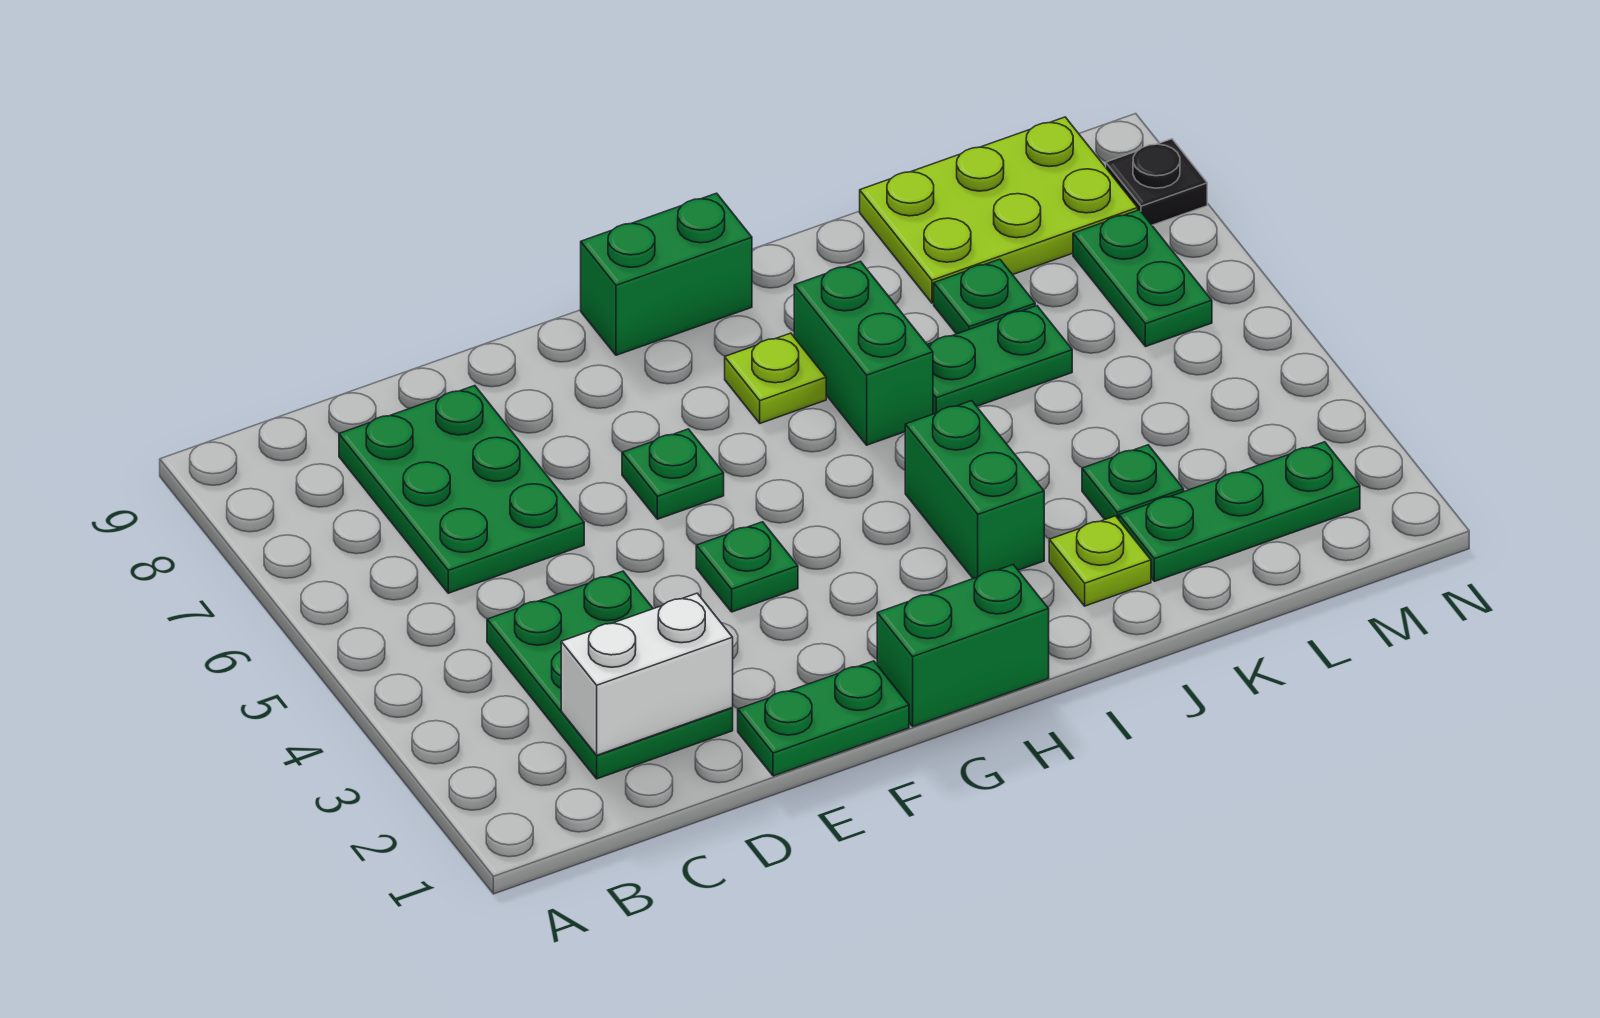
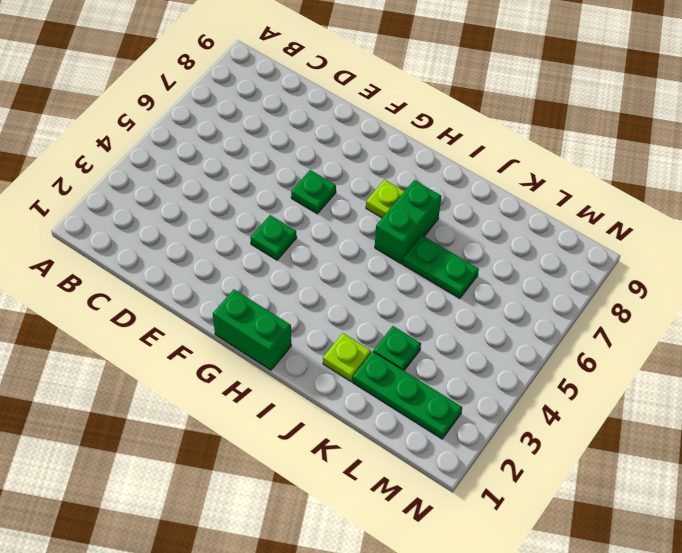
none -> green 2x3 plate [487,571,733,779]
none -> green 2x3 plate [339,386,584,593]
none -> green 1x2 plate [738,661,909,776]

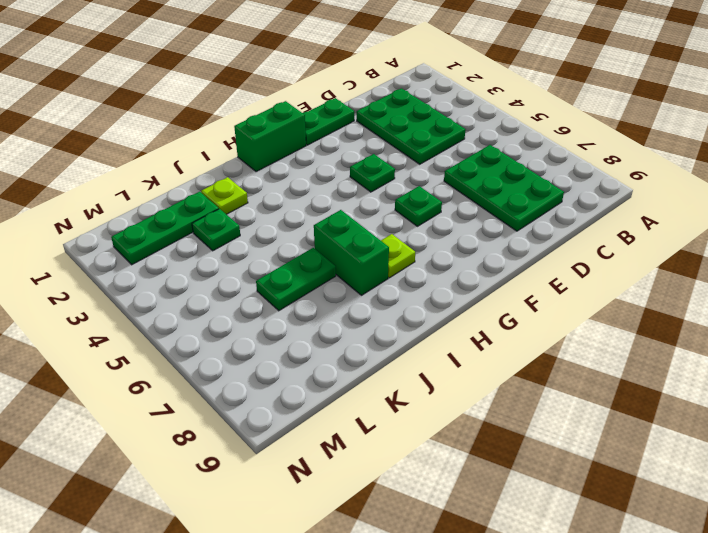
none -> green 1x2 brick [581,193,752,355]
none -> green 1x2 brick [905,401,1044,579]
none -> green 1x1 plate [934,259,1035,334]

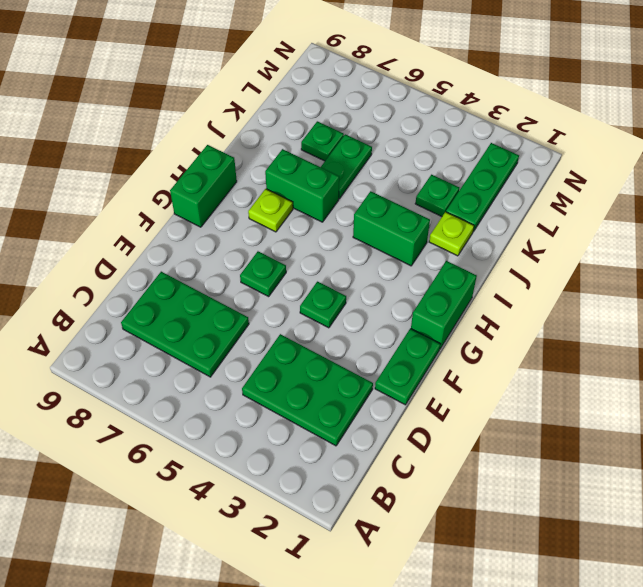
none -> lime 2x3 plate [860,117,1138,303]
none -> green 1x2 plate [1073,210,1212,347]
none -> black 1x1 plate [1106,139,1207,225]

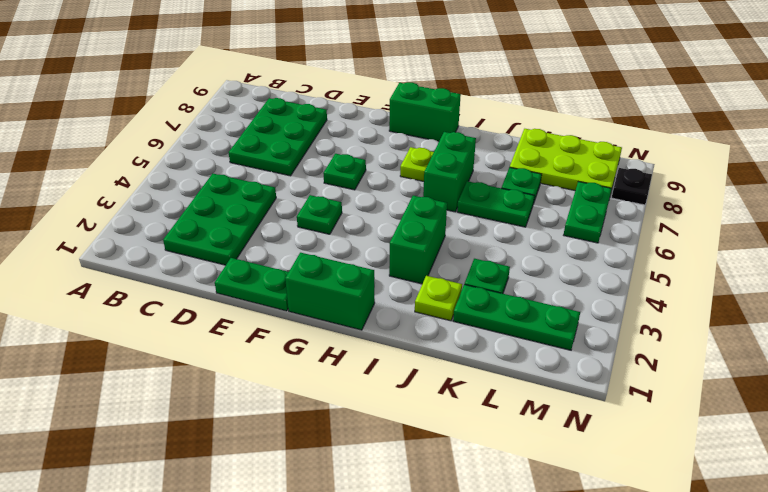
none -> white 1x2 brick [561,593,733,755]

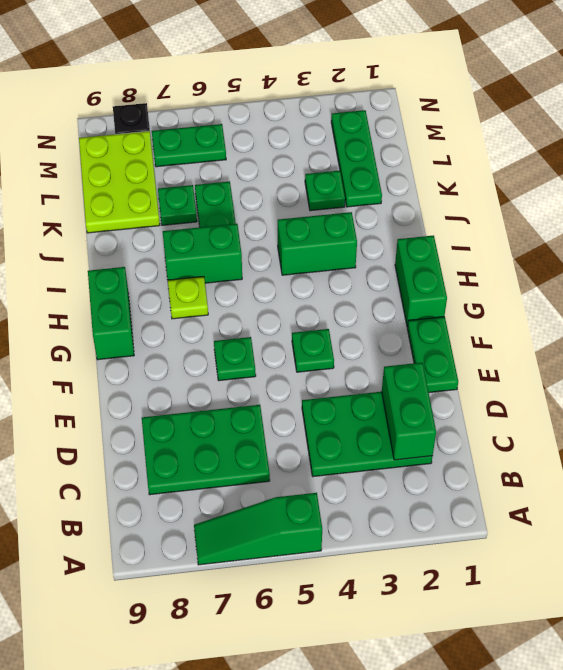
green 1x3 slope [194,493,322,565] -> none
green 1x2 brick [382,363,436,460] -> white 1x2 brick [561,593,733,755]
none -> lime 1x1 plate [1049,516,1151,606]

